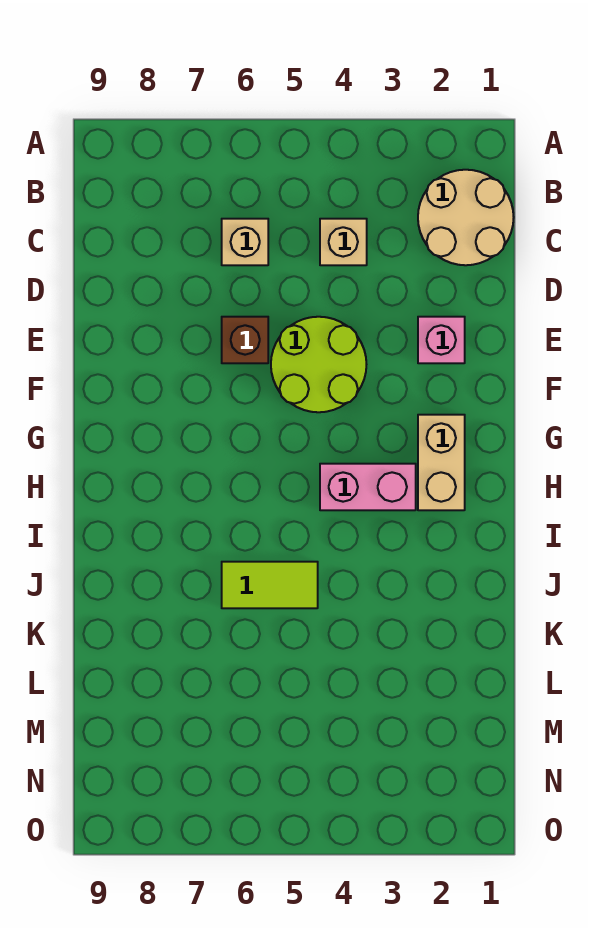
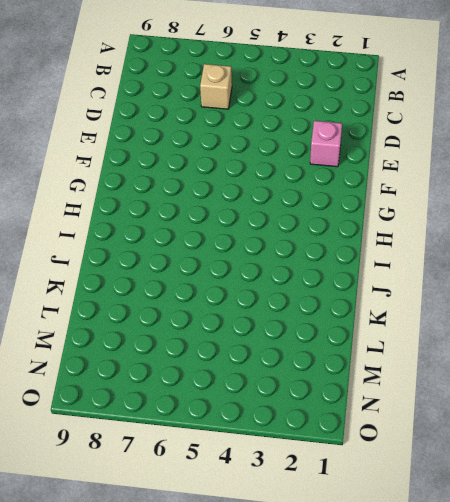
none -> tan 2x2 round brick [418,170,514,265]
none -> tan 1x1 brick [320,219,367,265]

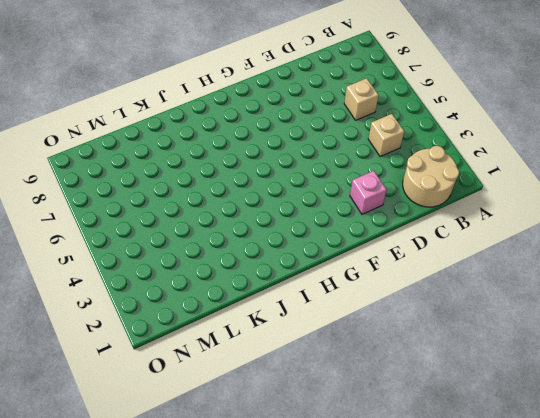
none -> lime 2x2 round brick [271,317,366,412]
none -> brown 1x1 brick [222,317,268,363]

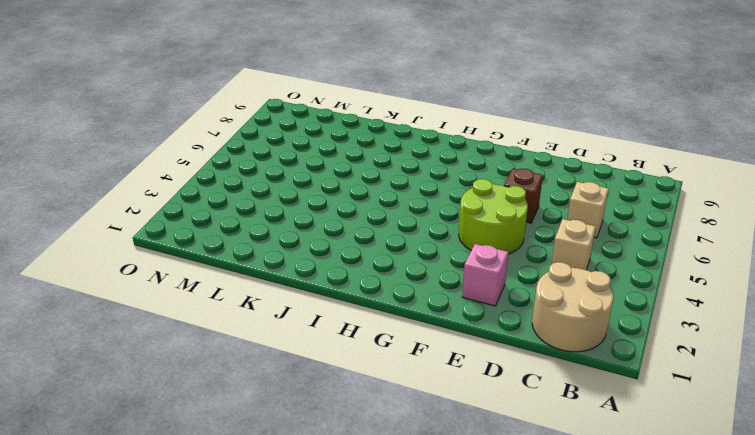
none -> tan 1x2 brick [418,415,465,510]
none -> pink 1x2 brick [320,464,416,510]

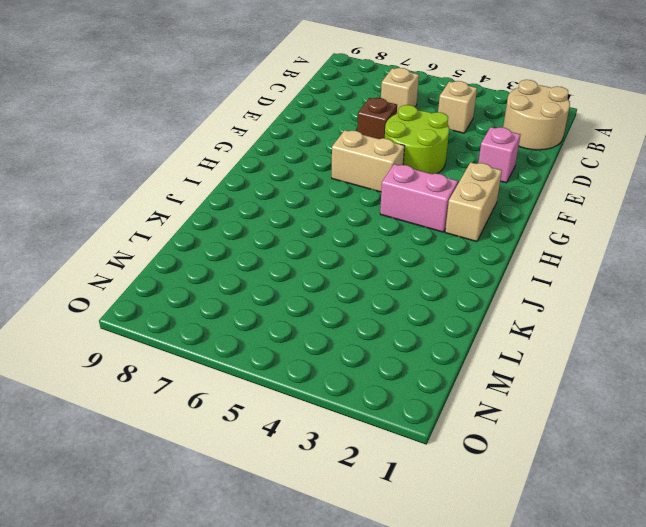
tan 1x2 brick [332,130,405,192] -> none
none -> lime 1x2 tile [222,562,318,608]

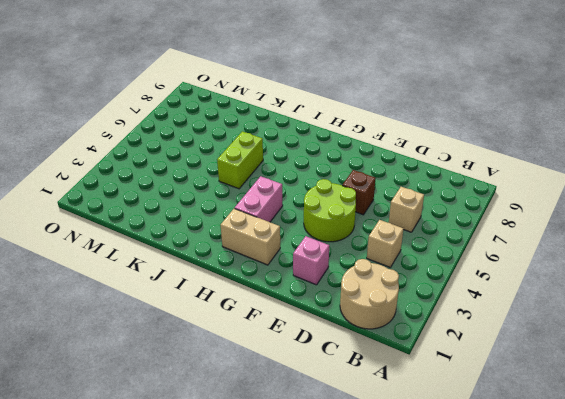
lime 1x2 brick [217,131,263,189] -> lime 1x2 tile [222,562,318,608]

